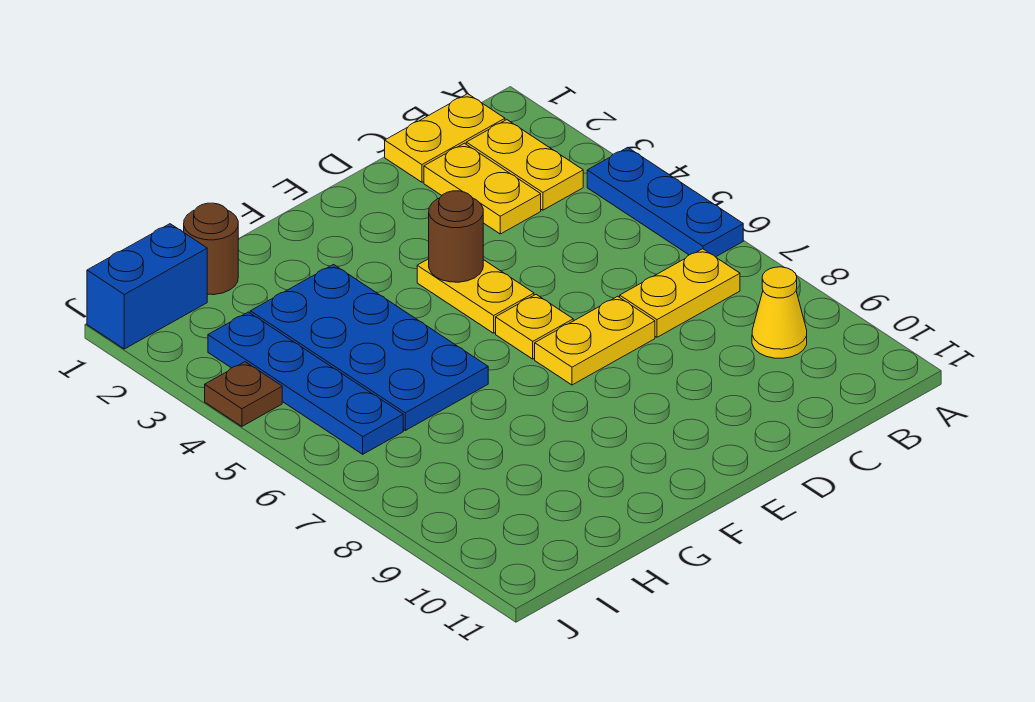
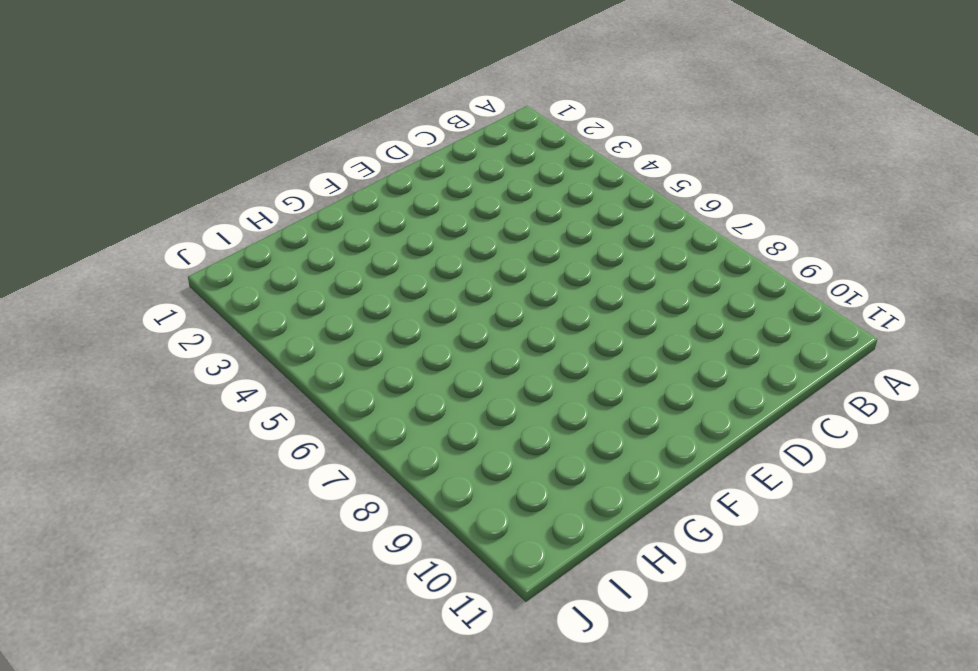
none -> blue 1x3 plate [587,147,743,257]
none -> yellow 1x2 plate [385,94,505,182]
none -> yellow 1x2 plate [466,120,583,210]

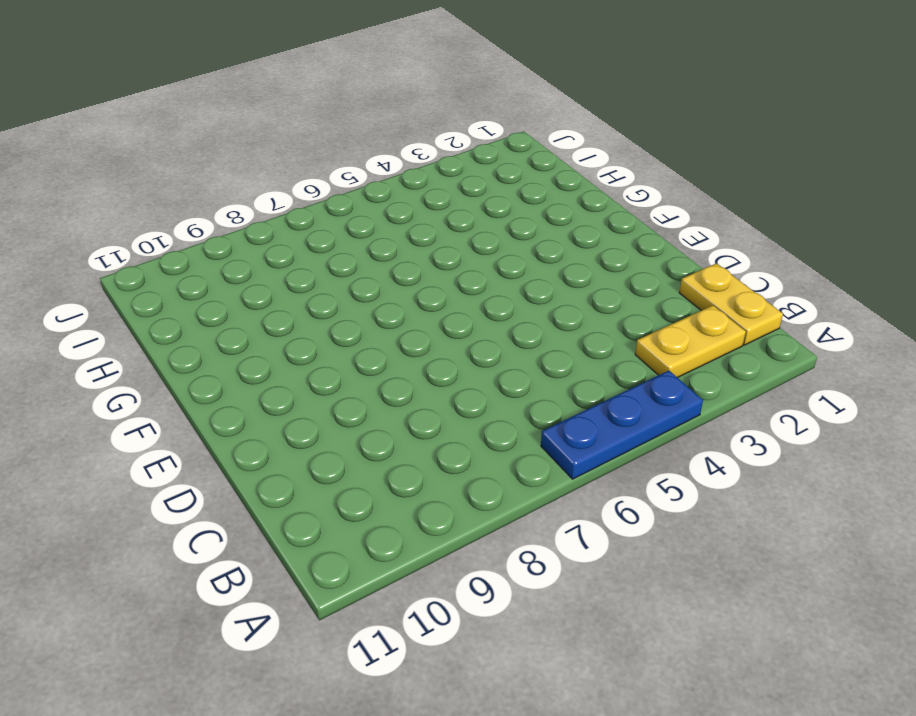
none -> yellow 1x2 plate [620,249,740,337]
none -> yellow 1x1 cone [752,267,807,358]
none -> yellow 1x2 plate [424,143,541,234]

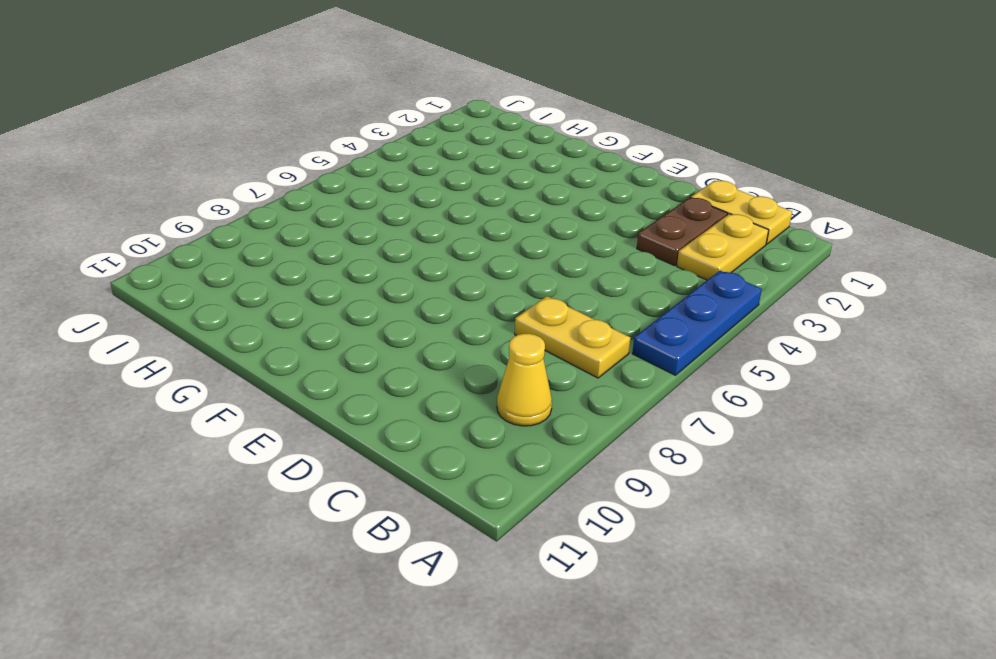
brown 1x2 plate [637,198,727,266] -> yellow 1x2 plate [424,143,541,234]
none -> yellow 1x2 plate [535,296,655,385]
none -> yellow 1x2 plate [417,259,534,333]
none -> yellow 1x1 plate [496,295,573,359]

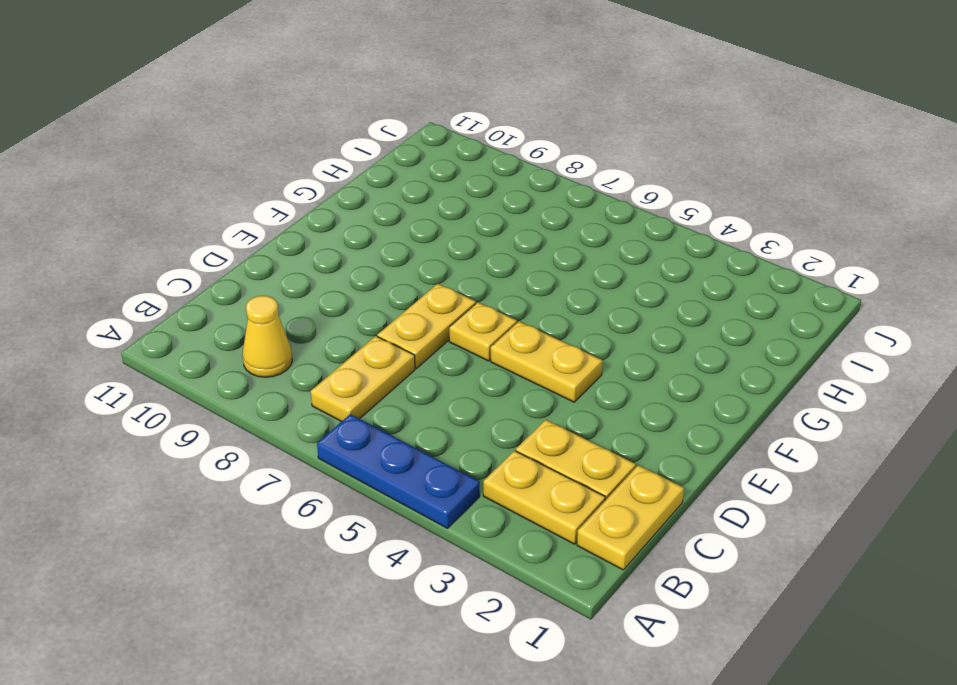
none -> blue 2x4 plate [250,265,488,430]
none -> brown 1x1 round brick [184,203,238,295]
none -> blue 1x2 brick [87,224,207,349]

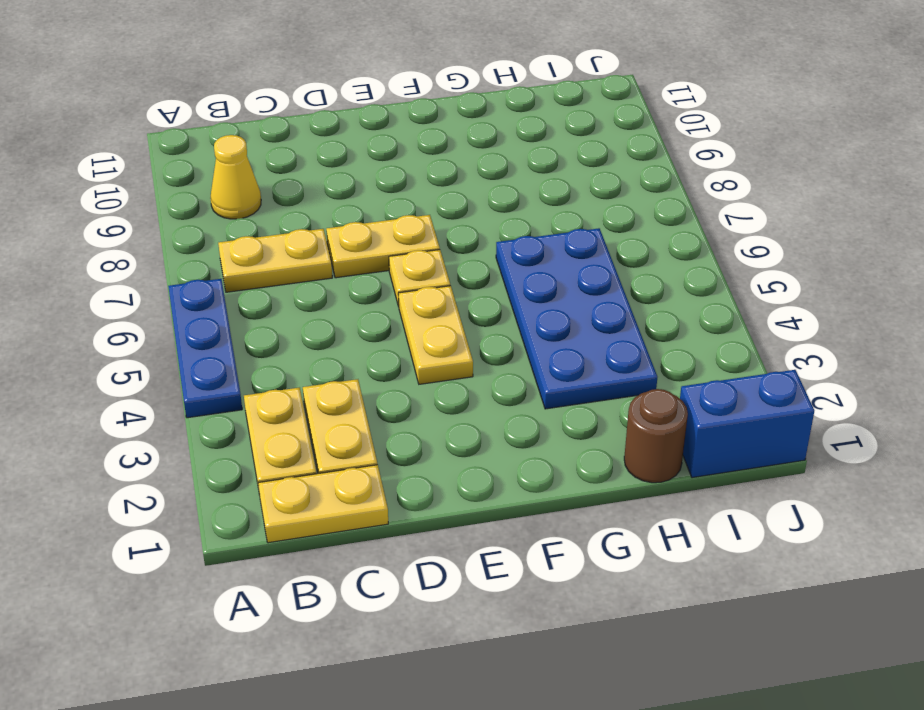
none -> blue 1x4 plate [208,312,403,454]
none -> brown 1x1 plate [205,362,282,426]
none -> brown 1x1 round brick [429,191,483,282]

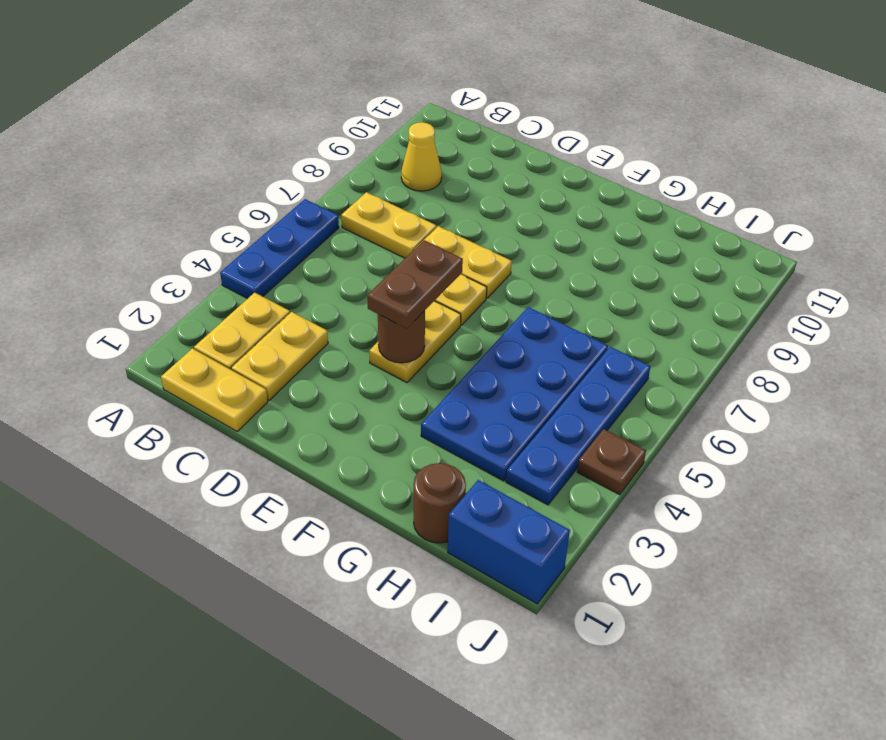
brown 1x2 plate [367,240,463,328] -> none

